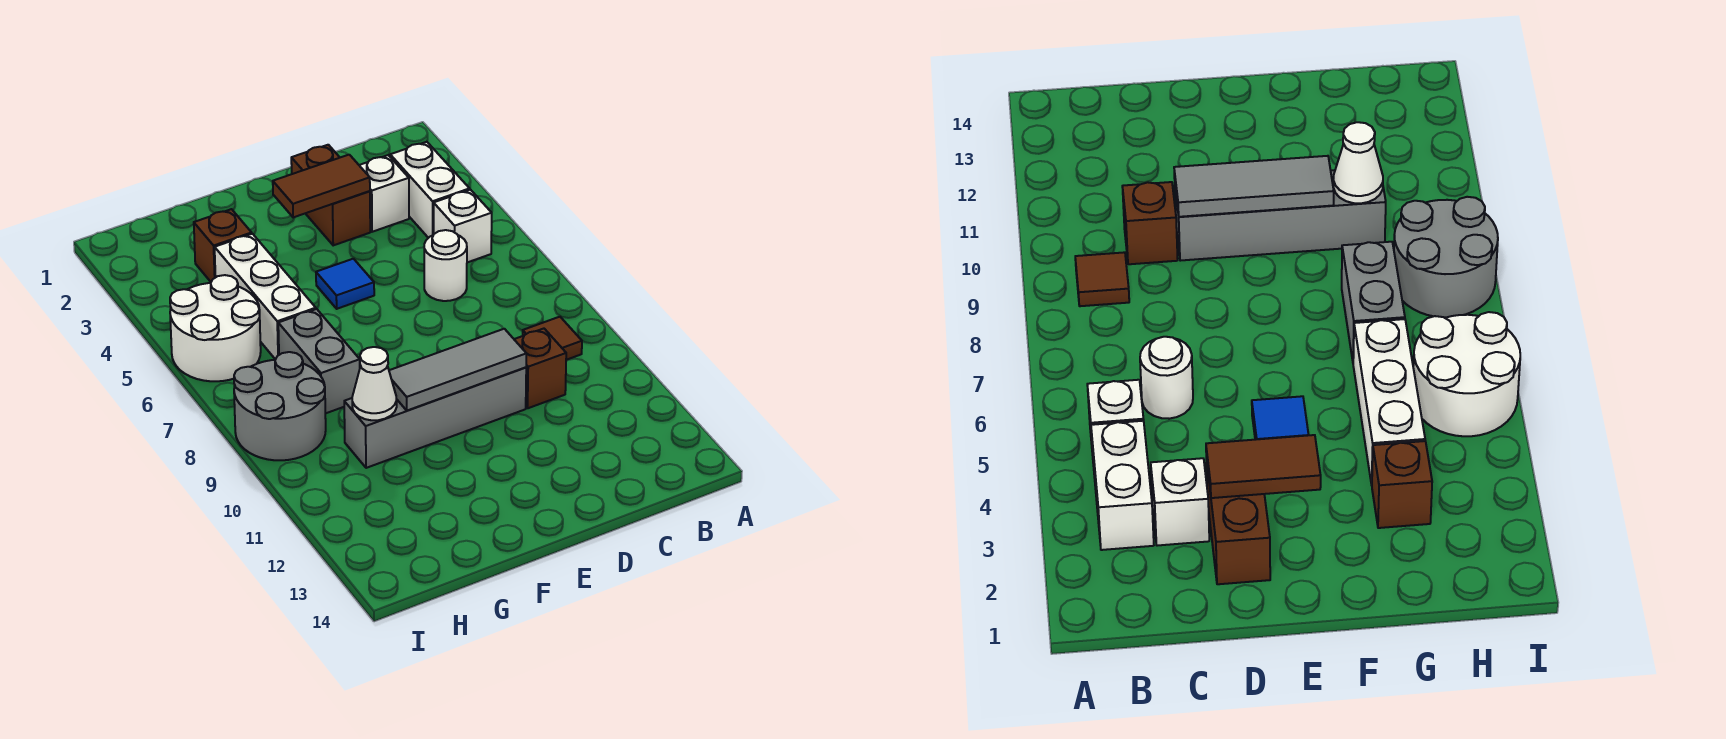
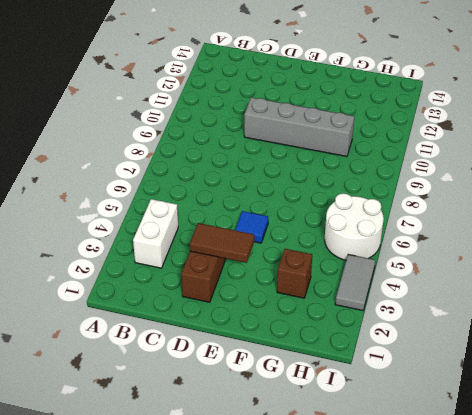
grey 1x2 tile [335,254,375,311] -> none
none -> white 1x1 brick [434,190,492,262]
none -> brown 1x1 tile [523,317,582,360]
none -> white 1x1 brick [359,155,409,232]

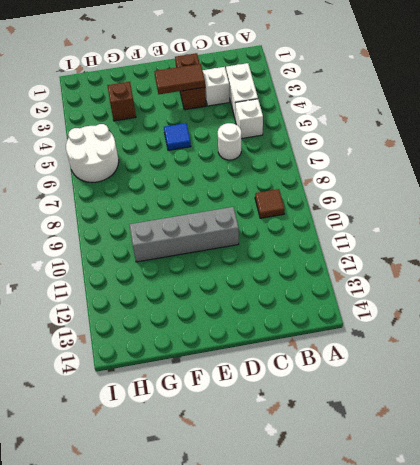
none -> brown 1x1 brick [514,329,566,408]
none -> white 1x3 brick [215,234,316,359]
none -> grey 1x2 brick [278,309,360,414]

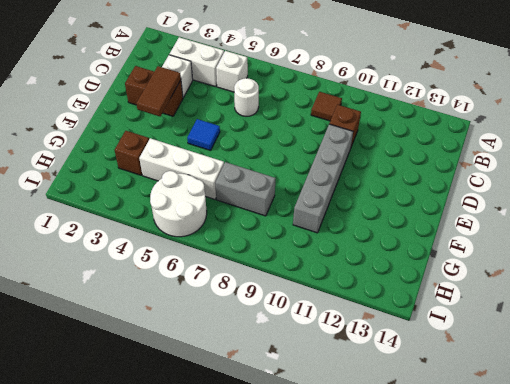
none -> grey 2x2 round brick [234,352,326,460]
none -> grey 1x3 tile [389,329,526,411]
none -> white 1x1 cone [352,347,397,420]

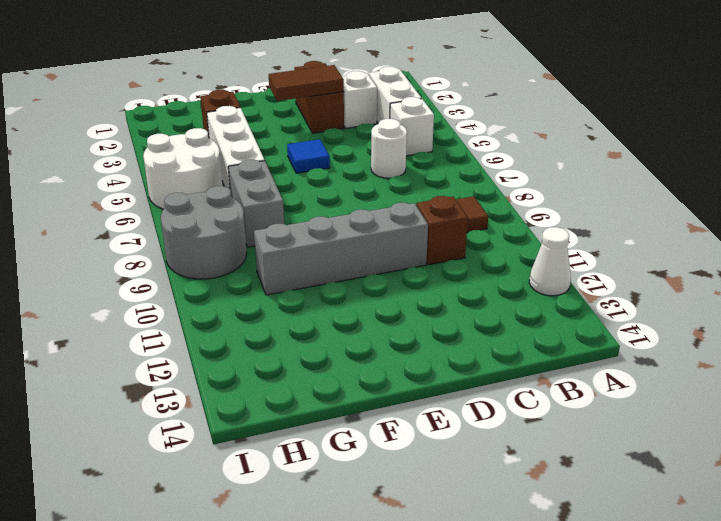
white 1x1 cone [529,227,571,296] -> white 1x1 cone moved to [352,347,397,420]
none -> grey 1x3 tile [389,329,526,411]

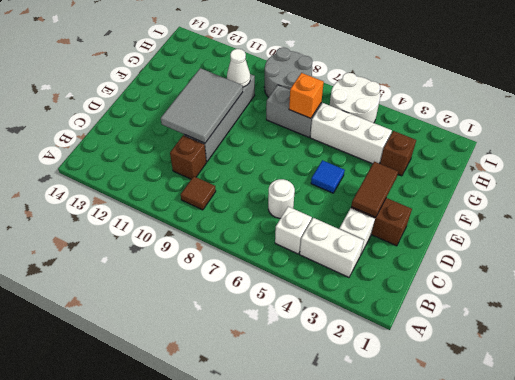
grey 2x3 tile [161,68,243,143] -> grey 1x3 tile [389,329,526,411]
orange 1x1 brick [289,73,324,118] -> none

